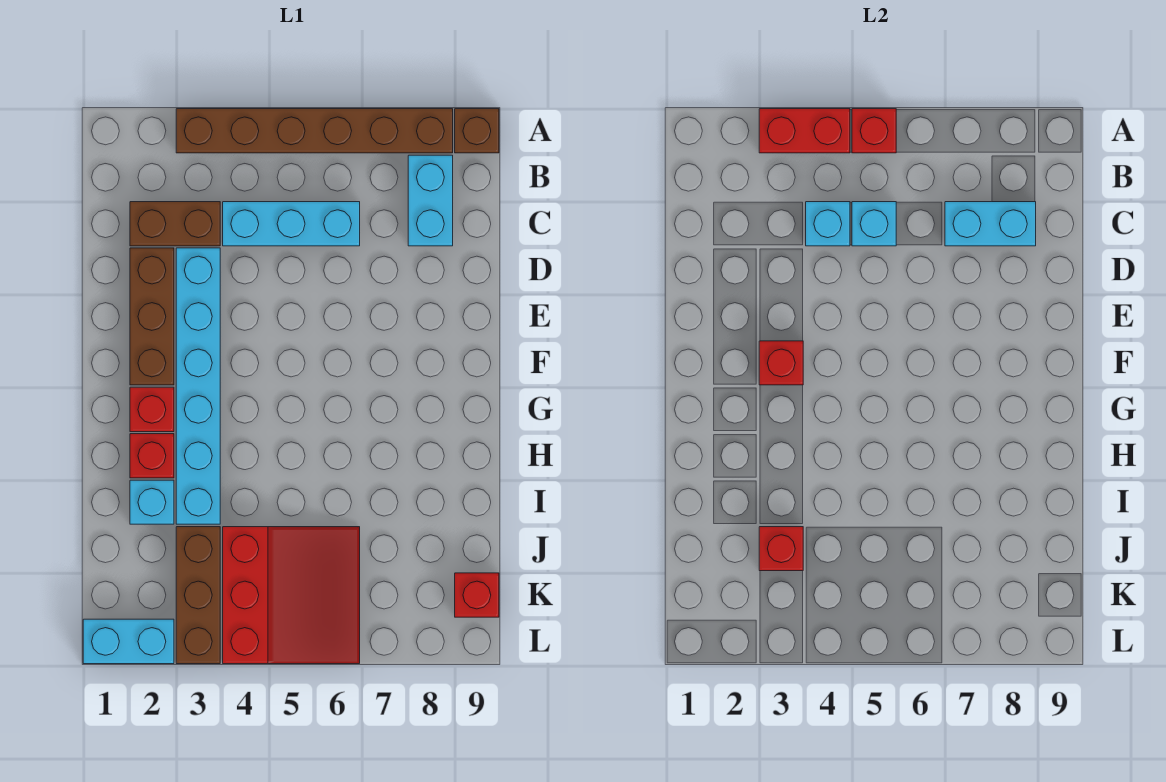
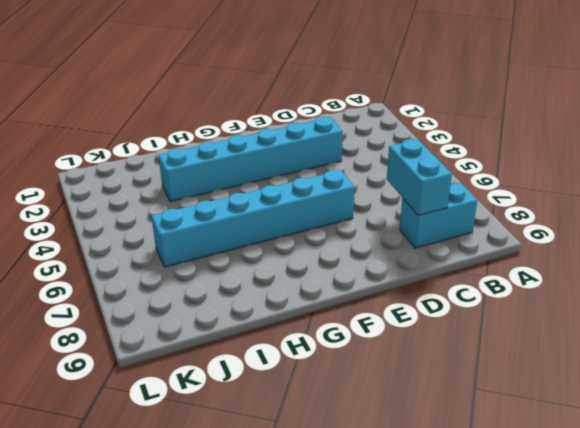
cyan 1x6 brick [151,170,354,267] -> red 3x3 slope [223,527,360,664]
none -> brown 1x6 brick [176,109,453,153]
none -> brown 1x1 brick [455,109,499,153]
none -> brown 1x2 brick [130,202,220,246]

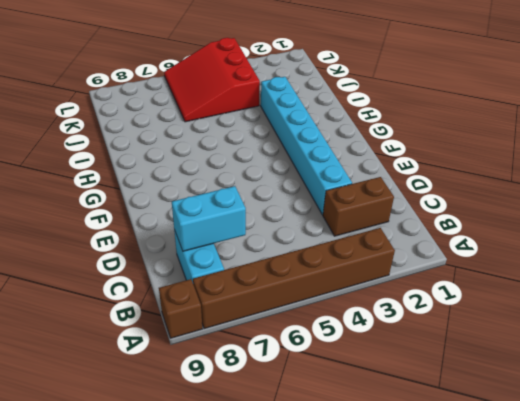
none -> cyan 1x3 brick [223,202,360,246]
none -> brown 1x3 brick [130,248,174,385]
none -> red 1x1 brick [130,387,174,432]

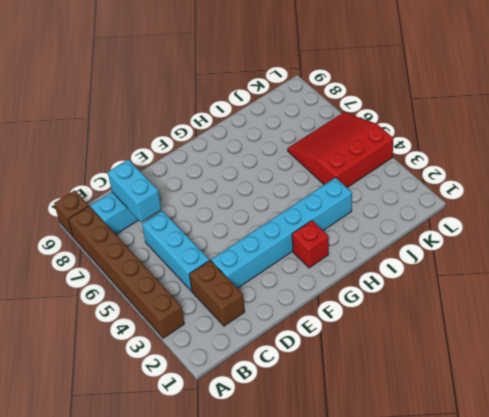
none -> brown 1x3 brick [130,248,174,385]
none -> red 1x1 brick [130,434,174,478]
none -> cyan 1x1 brick [130,480,174,524]

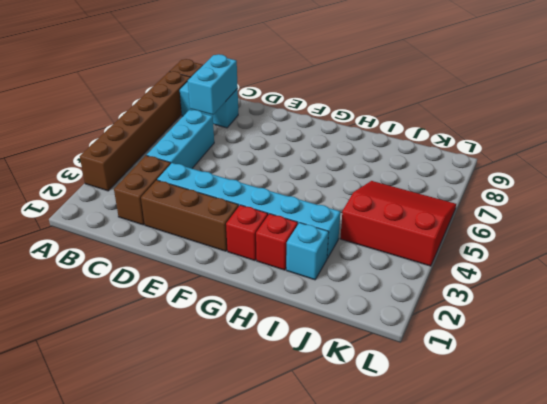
none -> brown 1x3 brick [176,527,220,664]
none -> red 1x1 brick [455,573,499,617]
none -> cyan 1x2 brick [83,619,174,664]

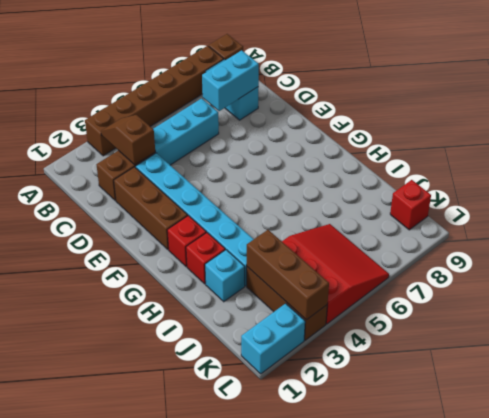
brown 1x2 slope [101,115,155,165] -> none
brown 1x3 brick [247,230,329,320] -> red 1x1 brick [759,527,803,571]
none -> red 1x2 brick [759,109,850,153]
none -> red 1x1 brick [852,109,896,153]
none -> cyan 1x1 brick [806,202,850,246]

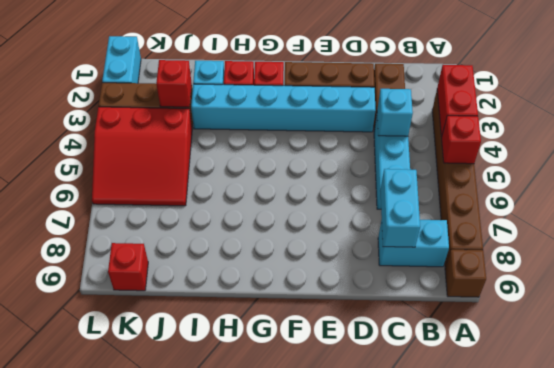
none -> cyan 1x1 brick [852,202,896,246]
none -> red 1x1 brick [759,341,803,385]

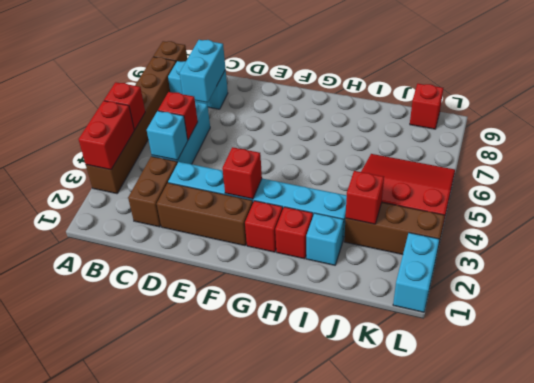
red 1x1 brick [158,92,198,140] -> cyan 1x1 brick [852,202,896,246]

